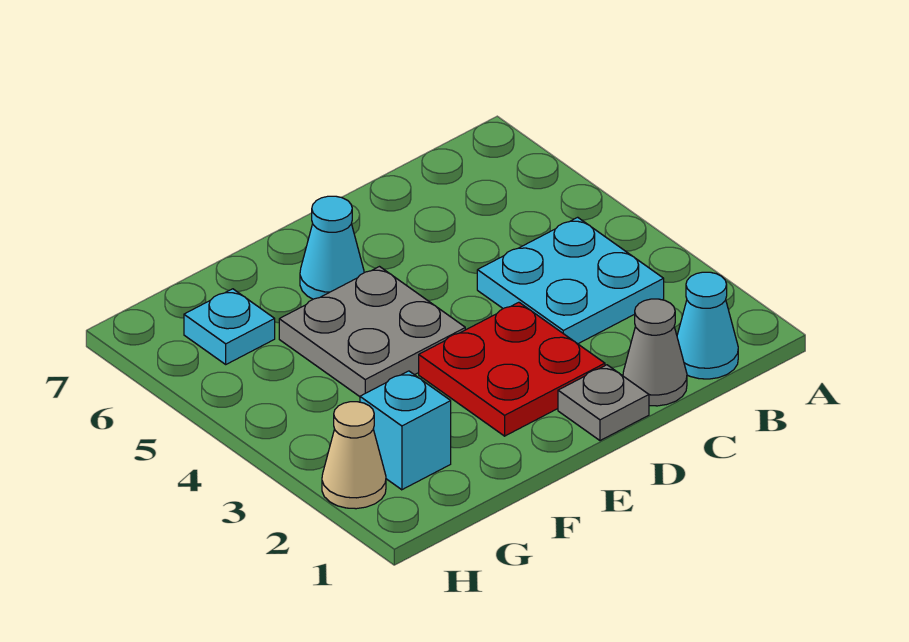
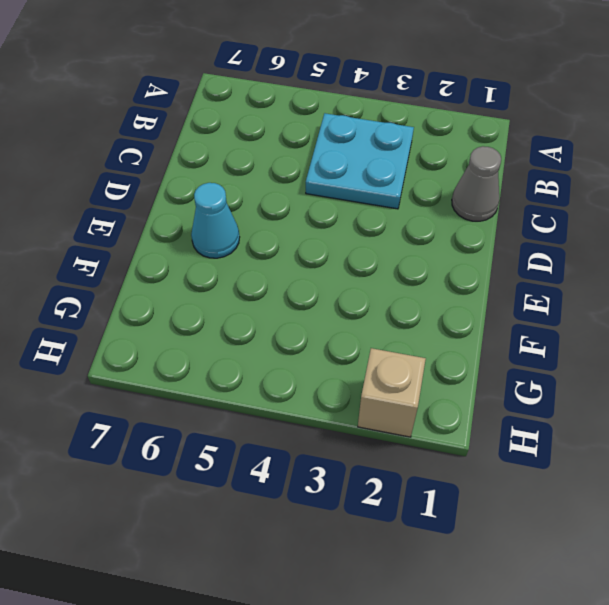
tan 1x1 brick [358,348,426,437] -> tan 1x1 cone [322,402,386,509]
none -> cyan 1x1 cone [677,272,738,379]
none -> grey 1x1 plate [558,365,649,441]

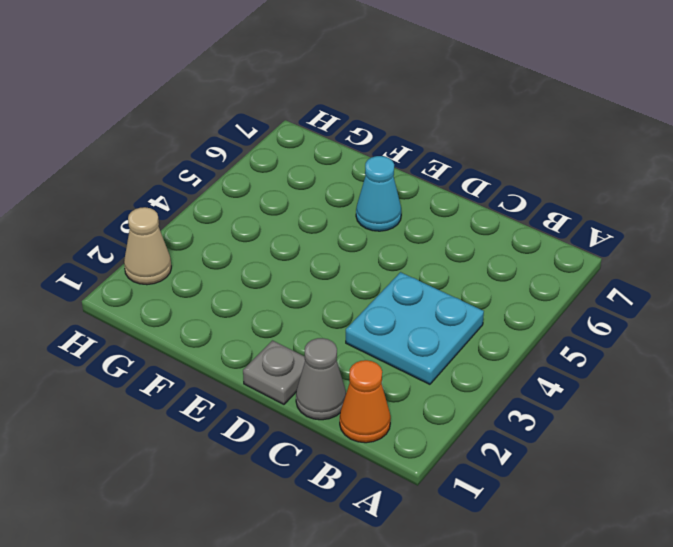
orange 1x1 cone [340,360,391,443] -> cyan 1x1 cone [677,272,738,379]
none -> red 2x2 plate [419,302,605,436]
none -> grey 2x2 plate [279,267,465,397]

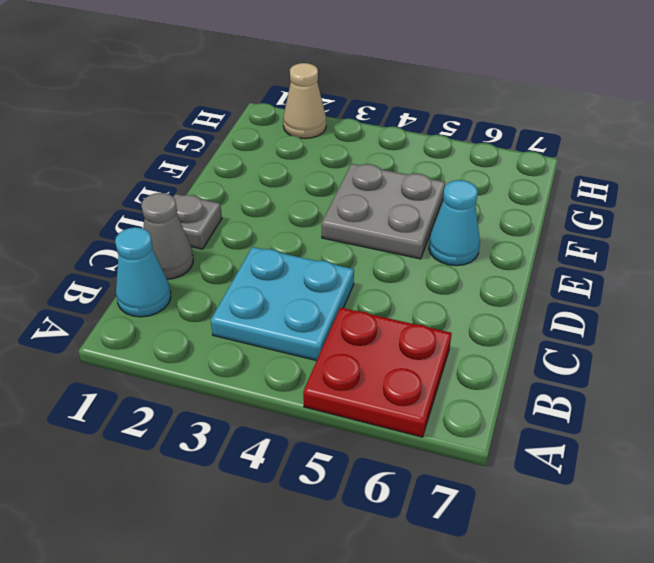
red 2x2 plate [303,307,452,437] -> red 2x2 plate moved to [419,302,605,436]
none -> cyan 1x1 brick [360,371,451,490]
none -> cyan 1x1 plate [184,289,275,364]

